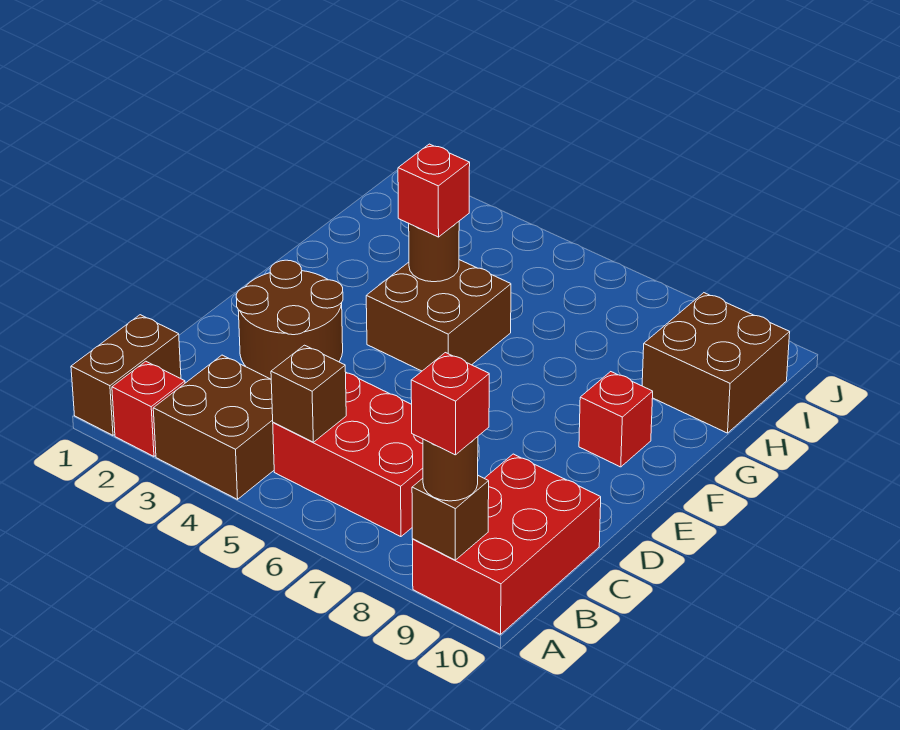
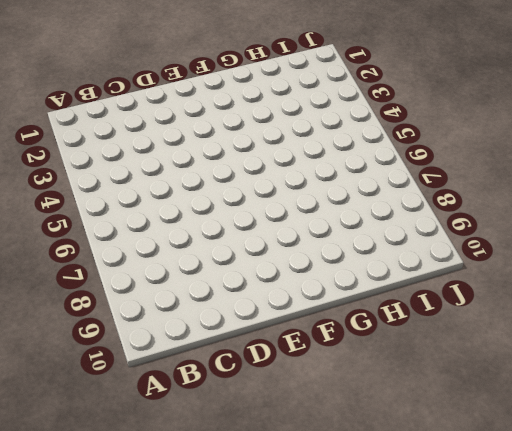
none -> brown 1x2 brick [71,315,181,435]
none -> red 1x1 brick [112,361,185,456]
none -> brown 2x2 brick [153,355,274,499]

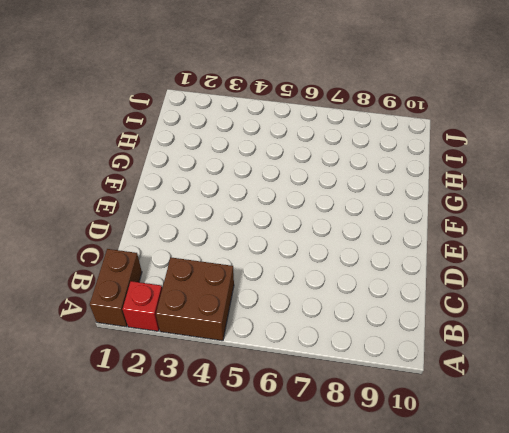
none -> red 2x3 brick [412,454,601,634]
none -> red 2x3 brick [273,373,423,537]
none -> brown 2x2 round brick [236,260,343,379]

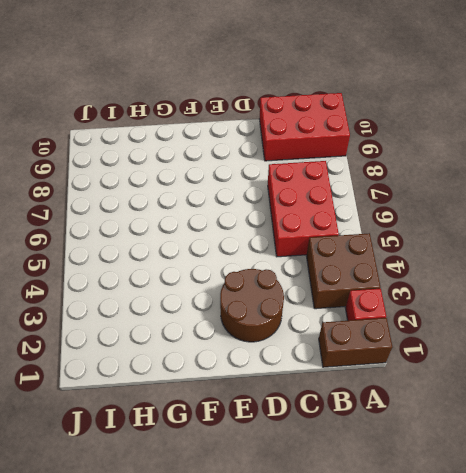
none -> brown 2x2 brick [366,260,511,371]
none -> red 1x1 brick [579,372,653,467]
none -> brown 2x2 brick [642,293,790,433]

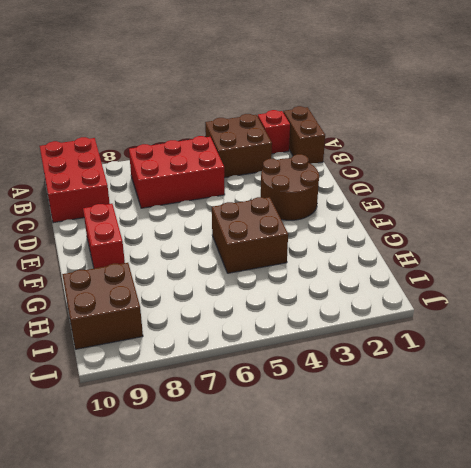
red 1x2 brick [83,204,125,268] -> red 1x1 brick [579,372,653,467]
none -> brown 1x1 brick [412,476,489,560]
none -> brown 1x1 brick [271,345,346,442]
none -> brown 1x1 round brick [409,222,459,282]

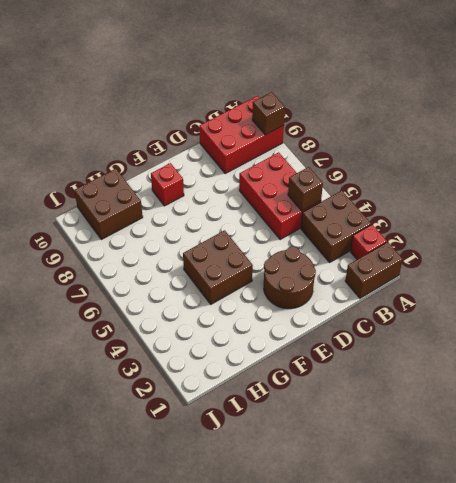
none -> brown 1x1 round brick [409,222,459,282]
none -> brown 1x1 round brick [423,437,478,501]
none -> red 1x1 brick [398,144,470,237]

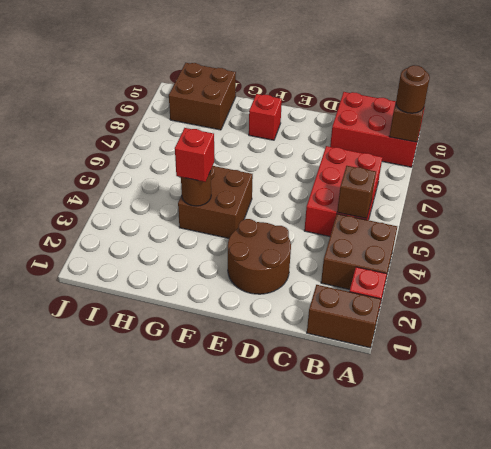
none -> red 1x1 brick [411,353,489,455]

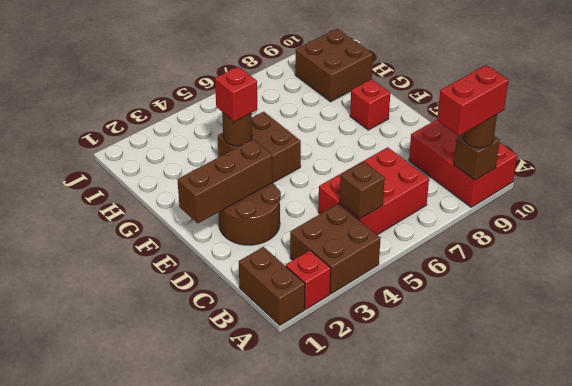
red 1x2 brick [437,65,508,136] -> red 1x1 brick [411,353,489,455]
brown 1x3 brick [177,139,272,223] -> none

